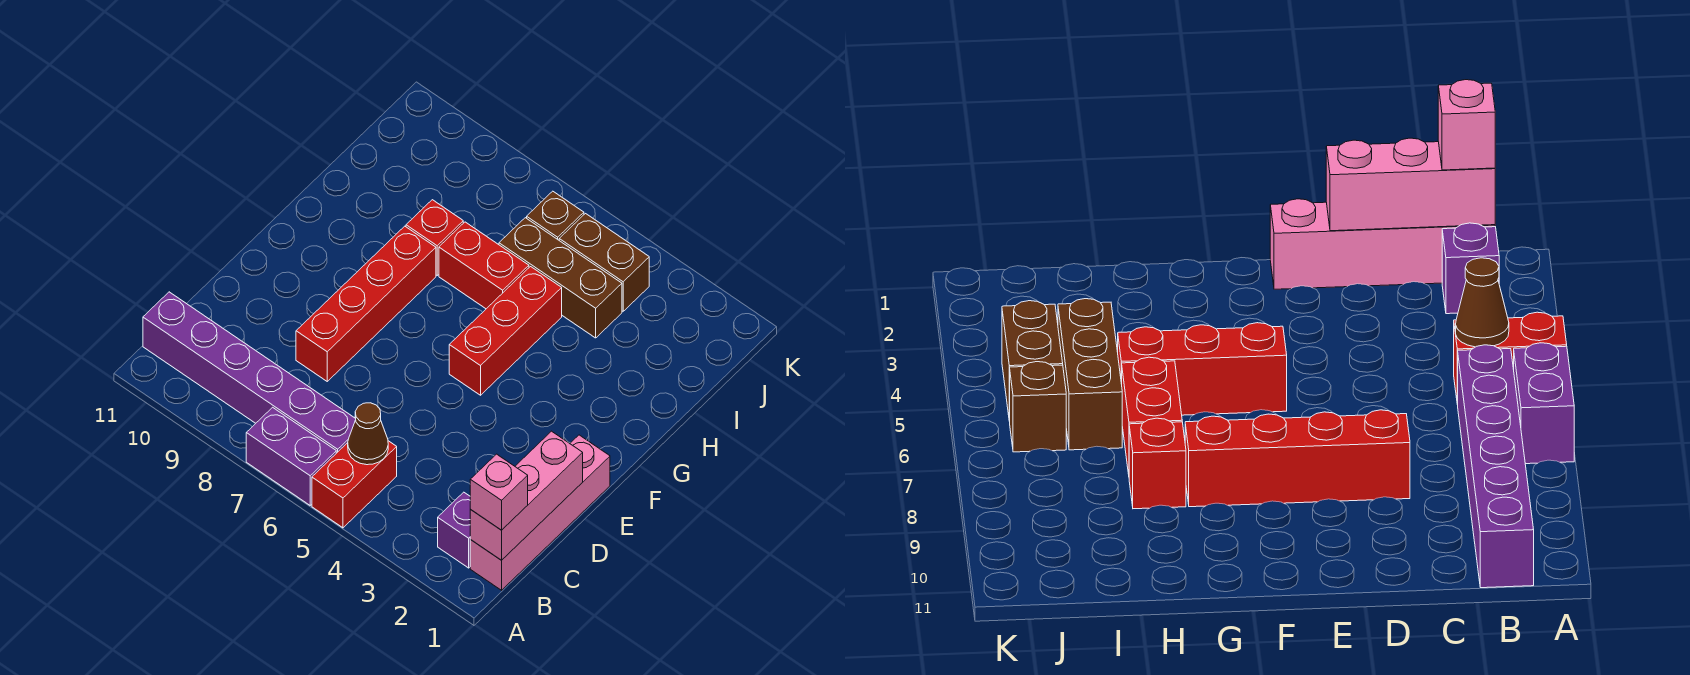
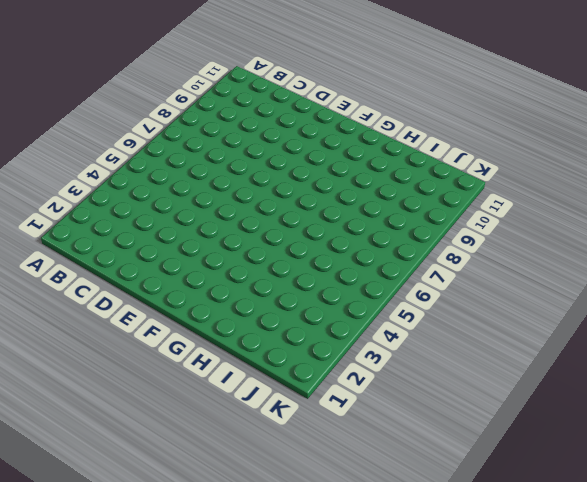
none -> red 1x2 brick [312,441,397,528]
none -> purple 1x2 brick [246,407,336,505]
none -> pink 1x4 brick [470,435,610,590]

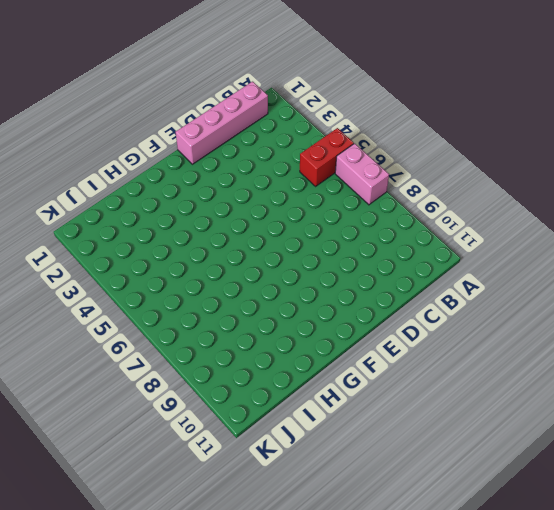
pink 1x2 brick [335,143,389,205] -> purple 1x2 brick [246,407,336,505]
none -> purple 1x1 brick [438,492,470,568]
none -> purple 1x6 brick [143,292,356,453]
none -> red 1x4 brick [296,226,436,381]

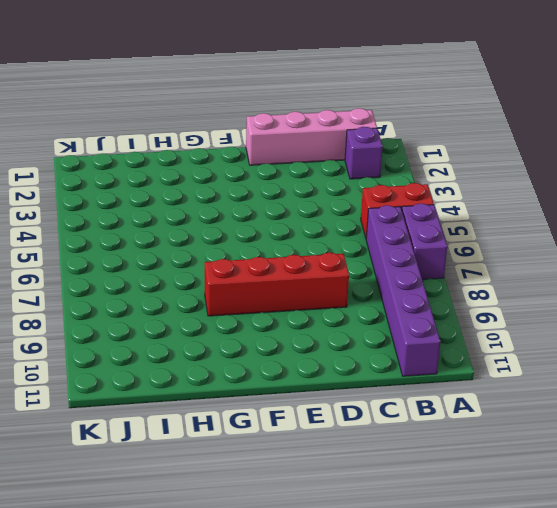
none -> red 1x3 brick [449,267,562,395]
none -> red 1x2 brick [439,222,529,309]
none -> red 1x1 brick [406,200,463,275]

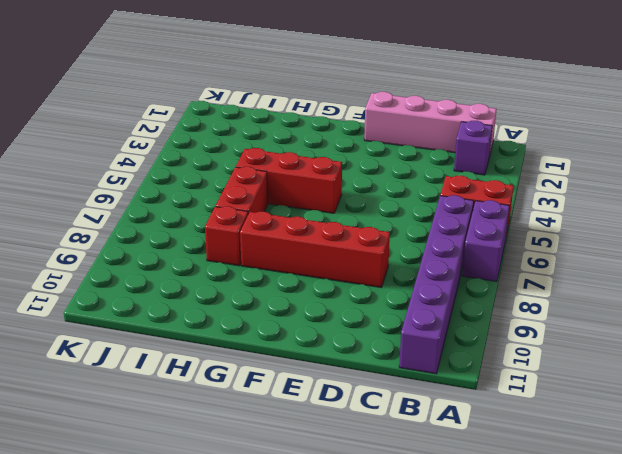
none -> brown 1x3 brick [499,218,622,338]
none -> brown 1x2 brick [559,214,649,311]
none -> brown 1x1 brick [527,191,584,240]

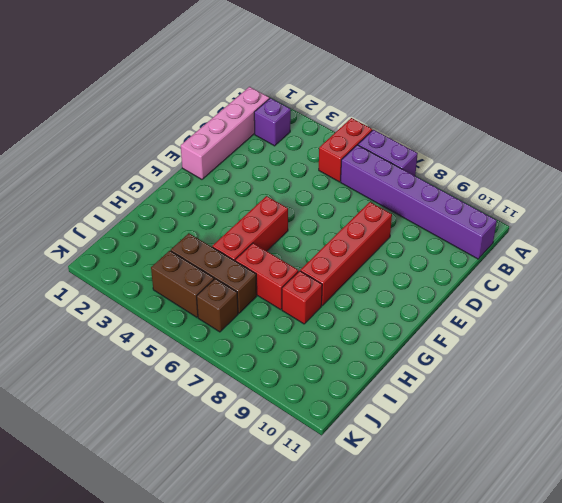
none -> pink 1x3 brick [470,431,583,560]
none -> brown 1x1 cone [348,403,388,465]
none -> pink 1x1 brick [470,454,528,530]

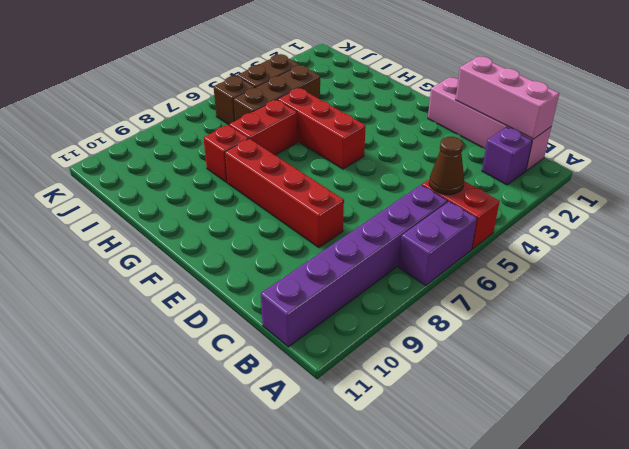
none -> pink 1x1 brick [470,454,528,530]

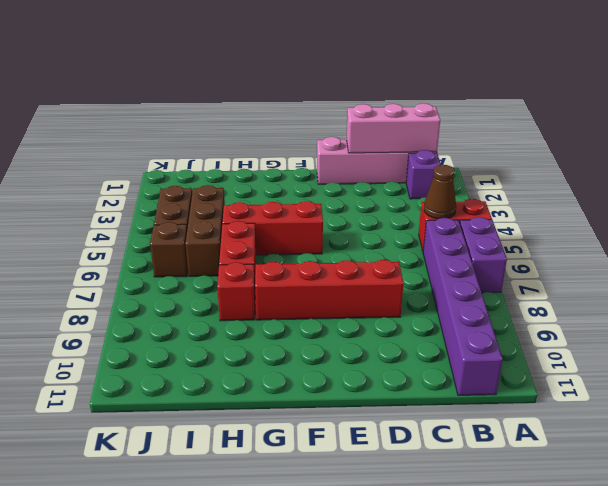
none -> pink 1x1 brick [470,454,528,530]

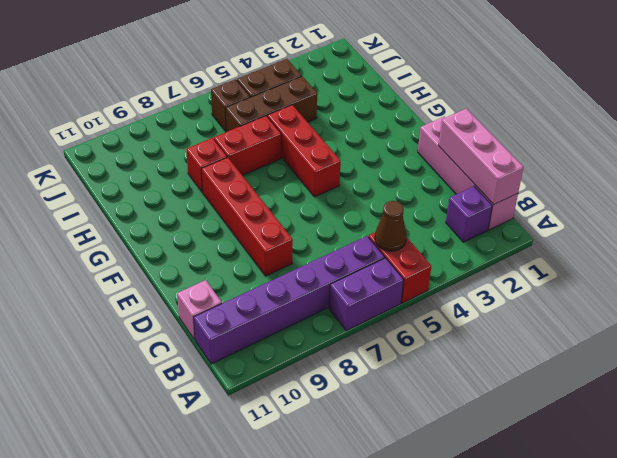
pink 1x1 brick [177,280,222,340] -> pink 1x1 brick moved to [470,454,528,530]

